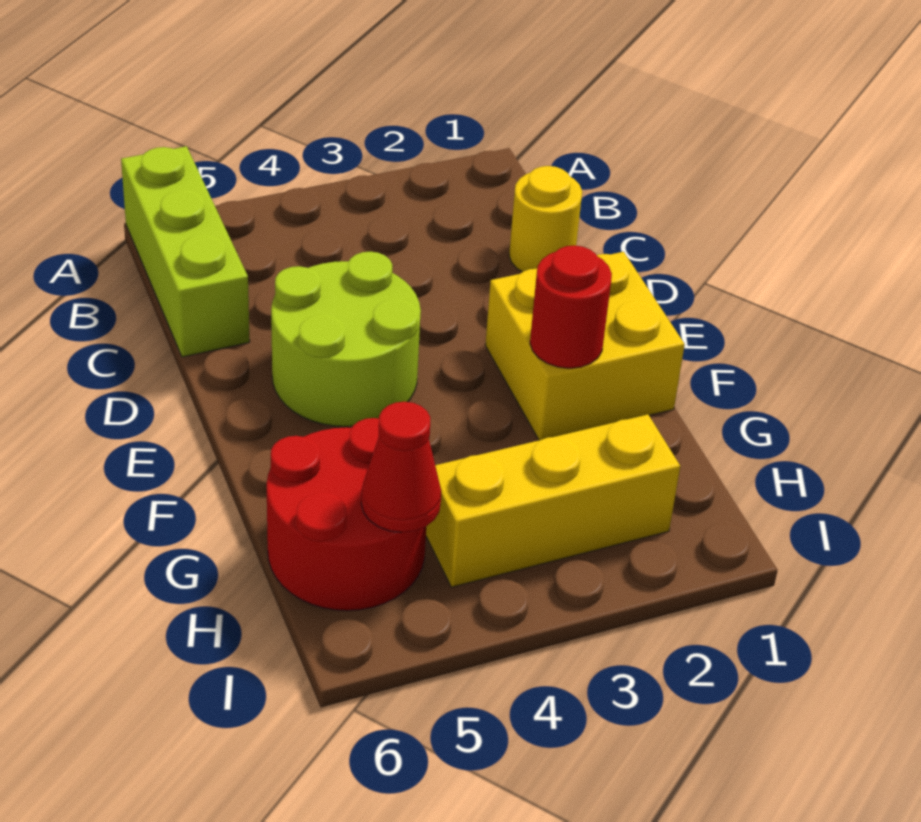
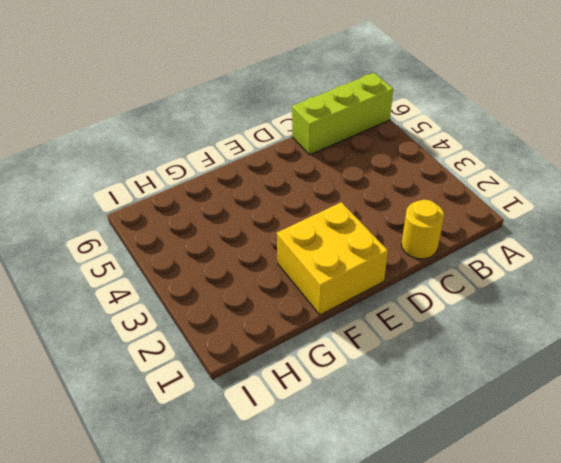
none -> lime 2x2 round brick [271,252,421,427]
none -> red 2x2 round brick [267,418,426,611]

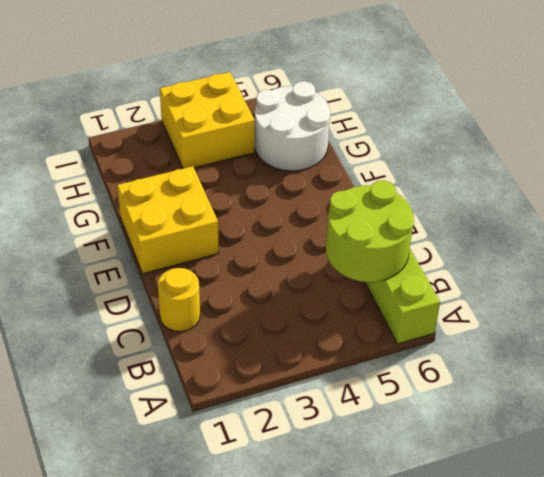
lime 2x2 round brick [326,180,414,282] -> lime 2x2 round brick moved to [271,252,421,427]
white 2x2 round brick [255,81,330,171] -> red 2x2 round brick [267,418,426,611]
yellow 2x2 brick [160,72,255,169] -> yellow 1x3 brick [426,414,680,587]
none -> red 1x1 round brick [530,245,612,368]
none -> red 1x1 cone [361,402,441,532]

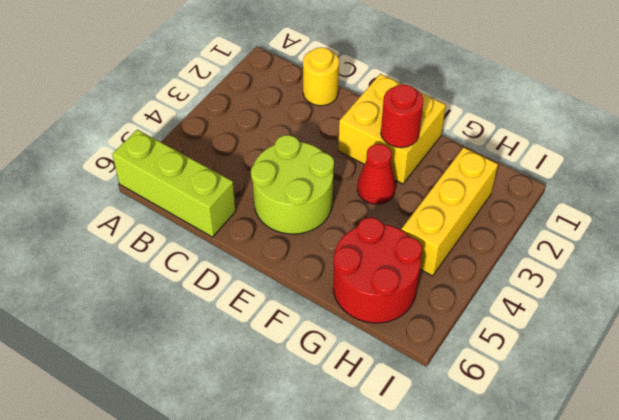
red 1x1 cone [357,144,396,204] -> red 1x1 cone moved to [361,402,441,532]

